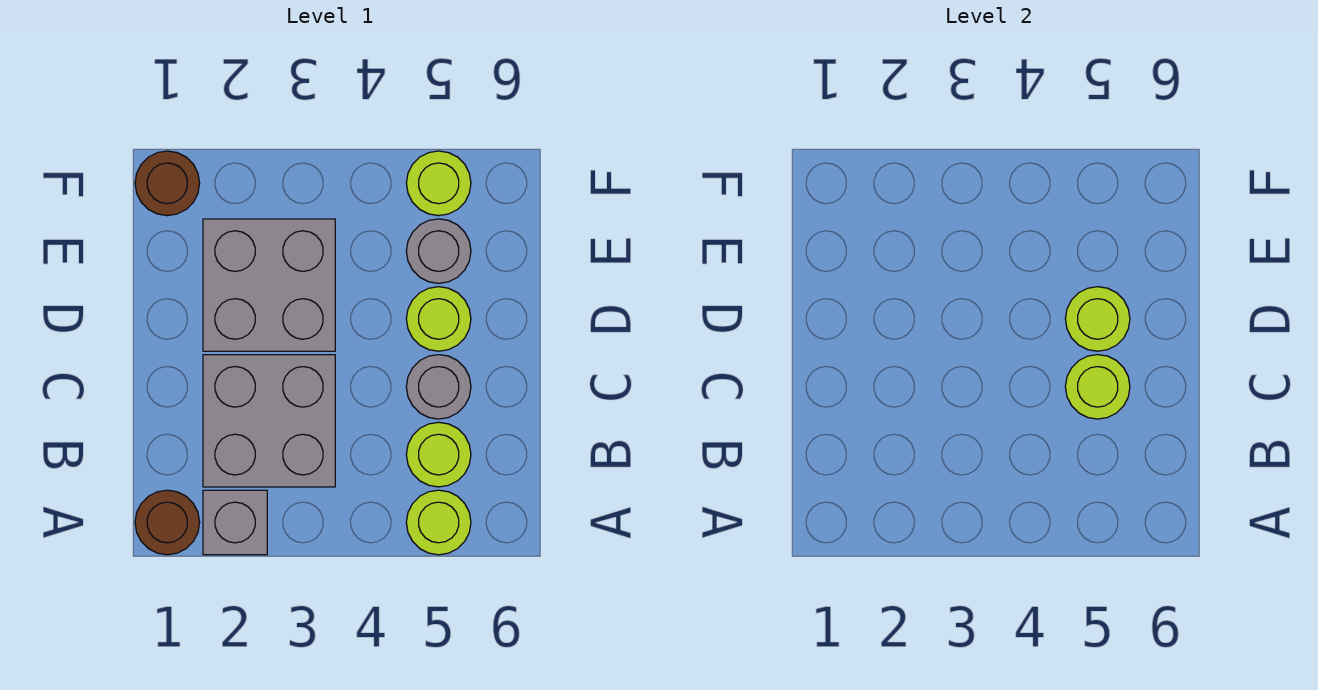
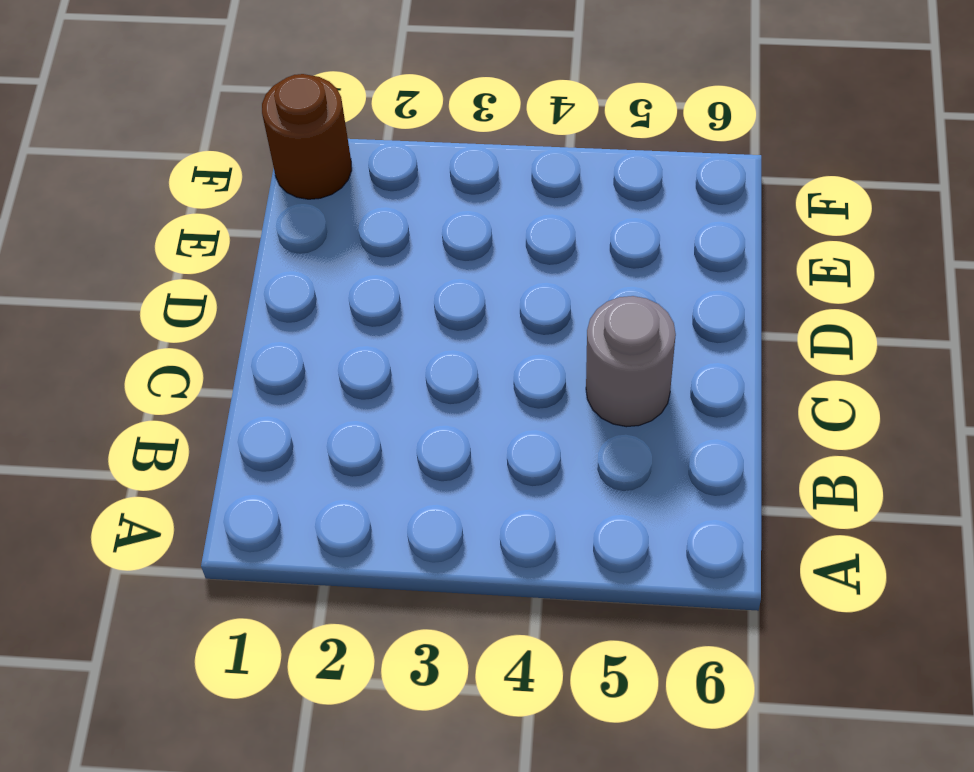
none -> brown 1x1 round brick [135,490,200,555]
none -> grey 1x1 brick [203,490,267,555]
none -> lime 1x1 round brick [406,490,471,555]

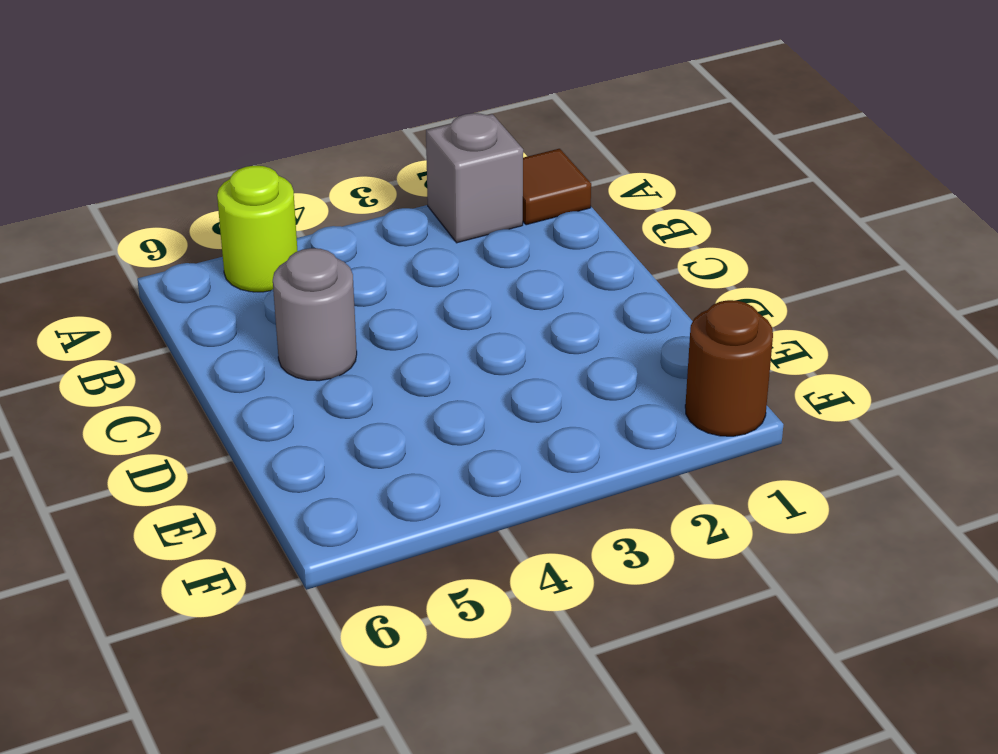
brown 1x1 tile [523,149,591,225] -> brown 1x1 round brick [135,490,200,555]
none -> grey 2x2 brick [203,355,335,487]
none -> lime 1x1 round brick [406,422,471,487]
none -> grey 2x2 brick [203,219,335,351]

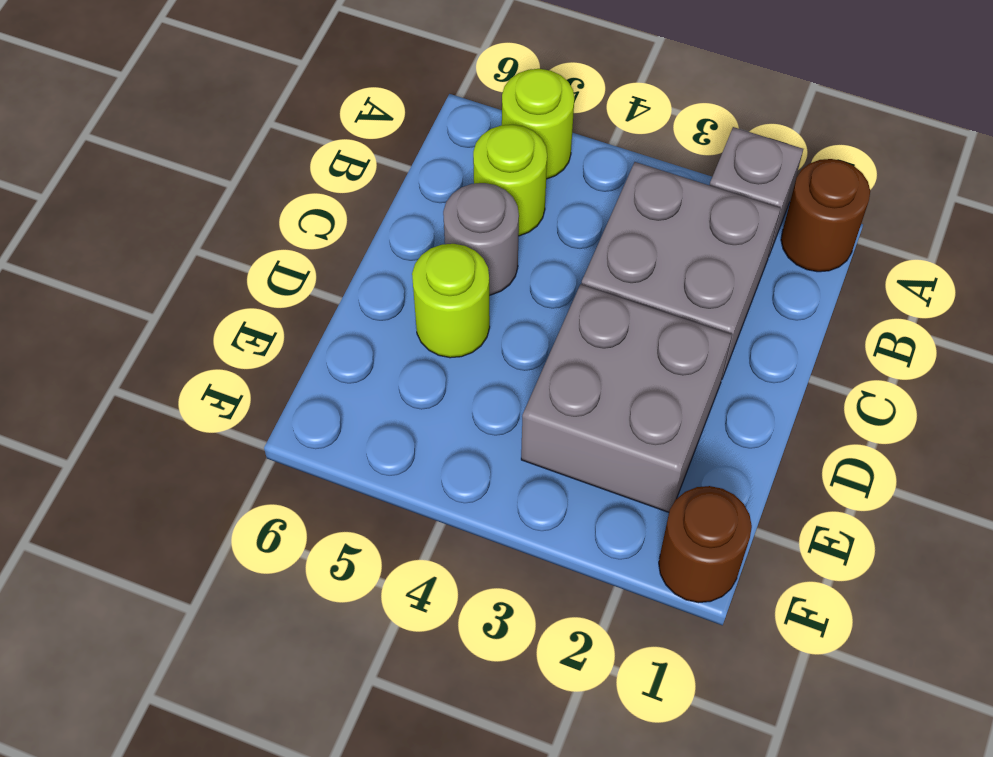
none -> grey 1x1 round brick [406,219,471,283]
none -> lime 1x1 round brick [406,151,471,216]
none -> lime 1x1 round brick [1065,355,1130,419]

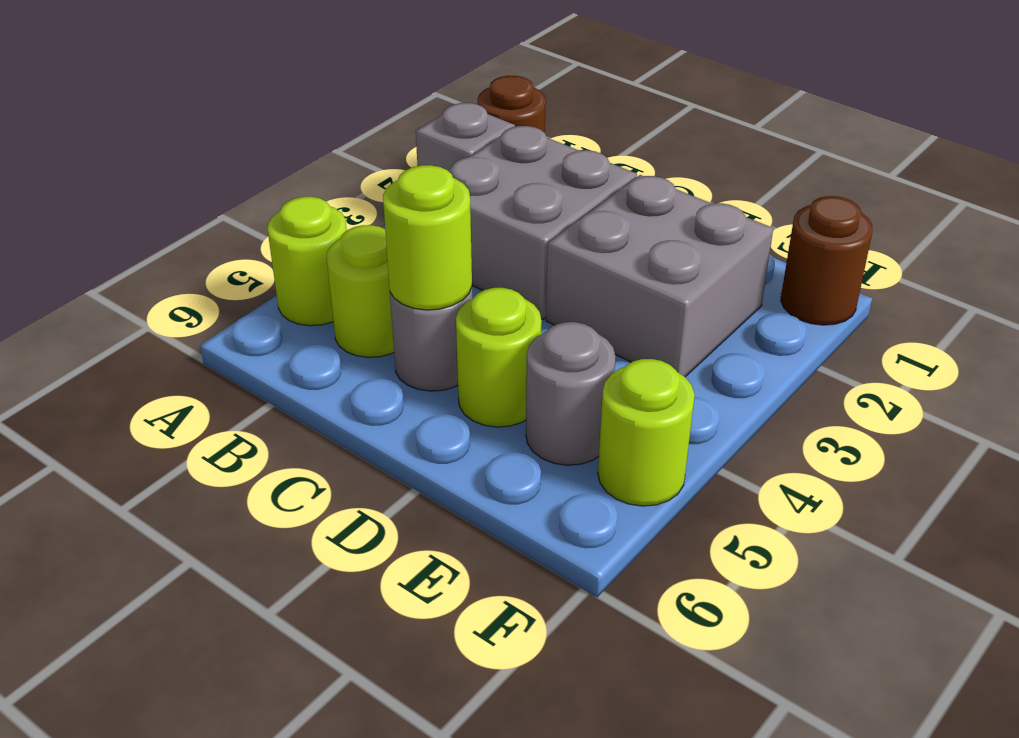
none -> lime 1x1 round brick [1065,287,1130,351]

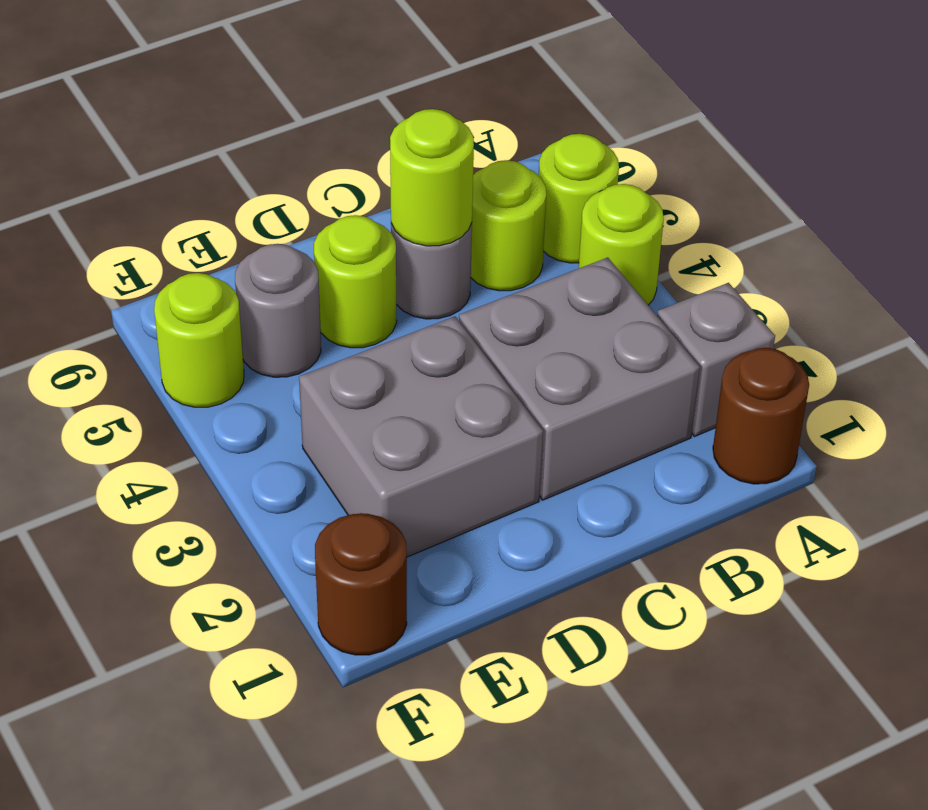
lime 1x1 round brick [578,184,664,305] -> lime 1x1 round brick moved to [1065,287,1130,351]

